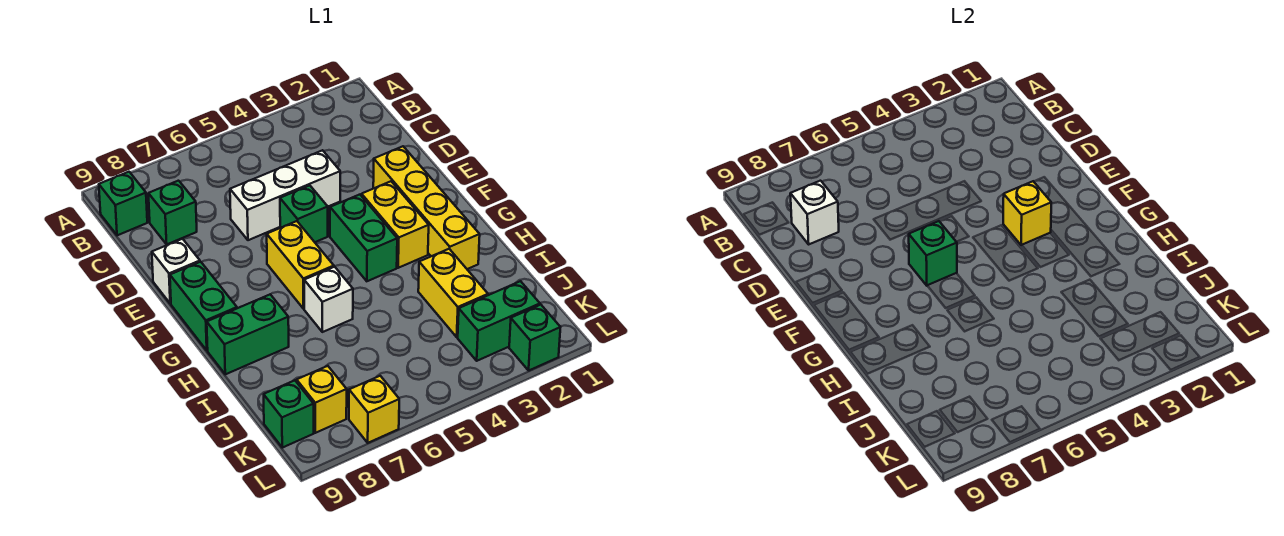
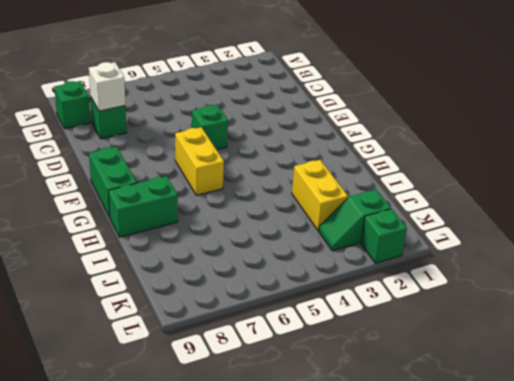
green 1x2 slope [319,190,391,251] -> green 1x2 brick [458,281,540,361]
none -> white 1x3 brick [230,150,340,240]
none -> yellow 1x4 brick [373,146,480,269]
none -> white 1x1 brick [152,239,200,304]

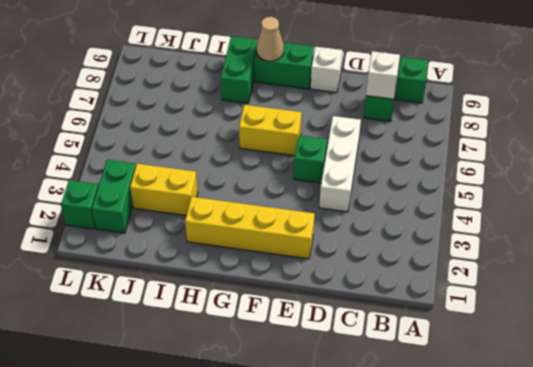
tan 1x1 cone [257,17,284,61] -> none
none -> yellow 1x2 brick [362,181,429,268]
none -> green 1x2 brick [330,195,397,281]
none -> white 1x1 brick [304,267,353,332]

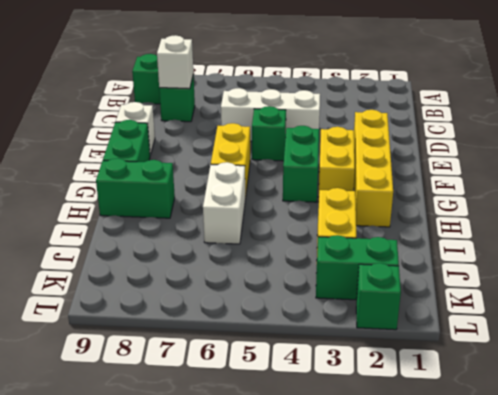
white 1x2 brick [203,162,245,244] -> white 1x1 brick [304,267,353,332]
none -> yellow 1x1 brick [297,366,347,433]
none -> green 1x1 brick [264,380,314,448]
none -> yellow 1x1 brick [349,376,399,443]

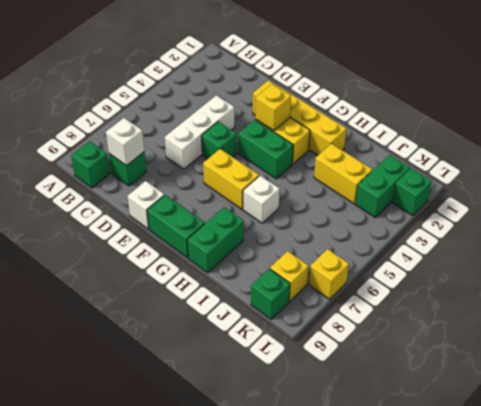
none -> green 1x1 brick [909,221,957,285]

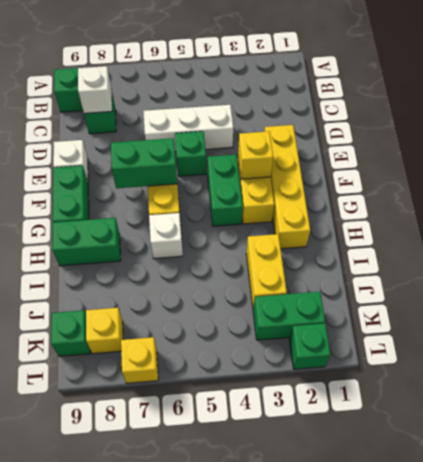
green 1x2 brick [111,138,177,188] -> green 1x1 brick [909,221,957,285]

